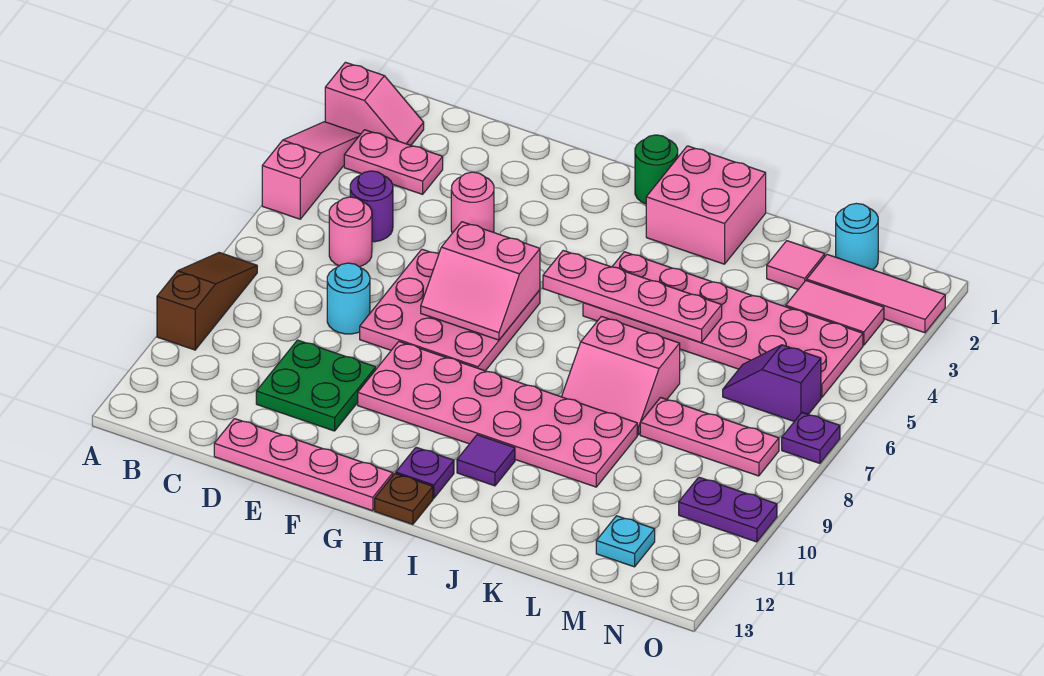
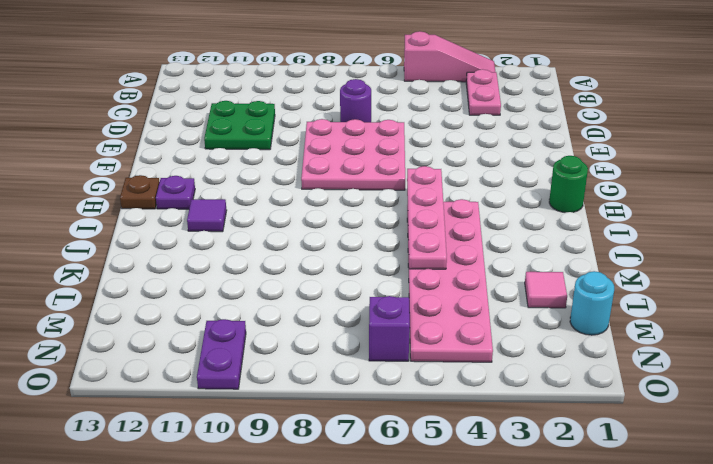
purple 1x1 round brick [340,79,371,122] -> purple 1x1 round brick moved to [350,171,393,242]
none -> pink 1x2 slope [325,62,424,145]
none -> brown 1x3 slope [157,253,257,350]
none -> pink 1x1 round brick [329,197,372,267]
none -> cyan 1x1 round brick [327,263,370,334]

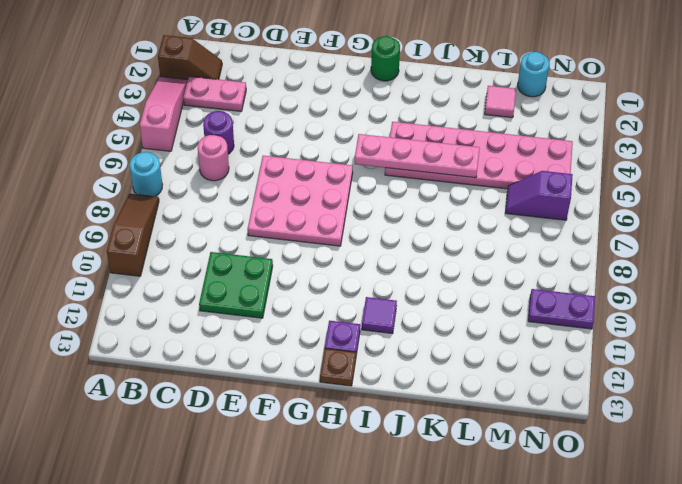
brown 1x2 slope [158,35,222,80] -> pink 1x2 slope [325,62,424,145]
cyan 1x1 round brick [130,152,163,196] -> cyan 1x1 round brick moved to [327,263,370,334]
none -> pink 1x4 plate [214,419,393,511]
none -> pink 1x1 round brick [451,172,494,233]
none -> pink 2x6 plate [358,342,637,487]
none -> pink 2x2 brick [646,146,766,264]

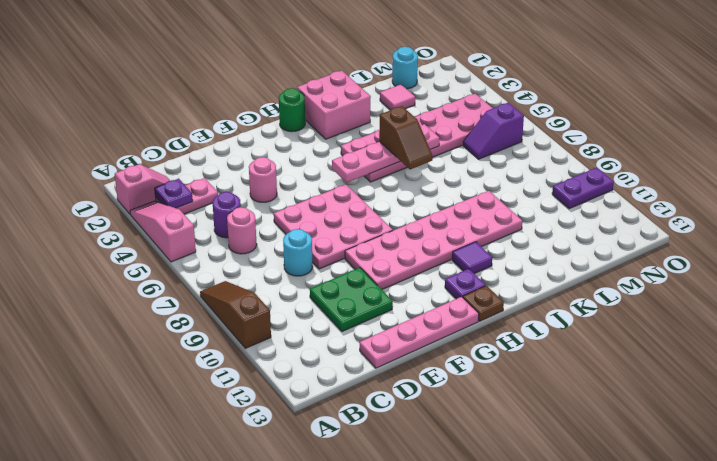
purple 1x1 plate [155,179,193,208] -> purple 1x1 plate moved to [782,413,840,463]
brown 1x2 slope [379,106,433,169] -> none
none -> pink 2x2 slope [562,316,680,435]
none -> pink 1x3 plate [640,398,779,476]
none -> pink 1x3 tile [807,254,945,333]
none -> pink 1x2 tile [786,281,884,345]

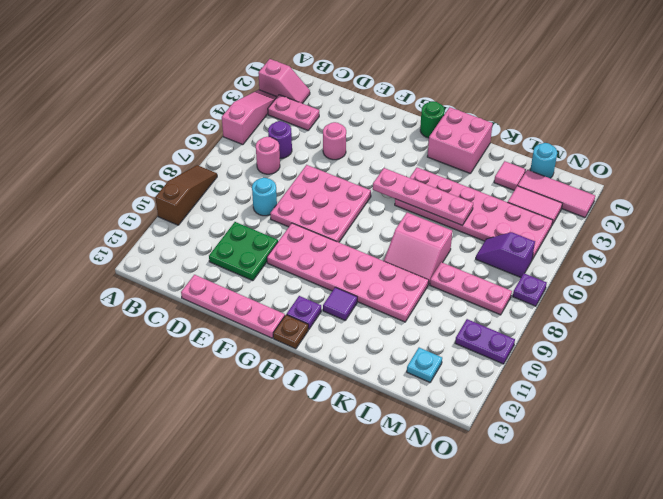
none -> pink 2x2 slope [421,222,540,340]

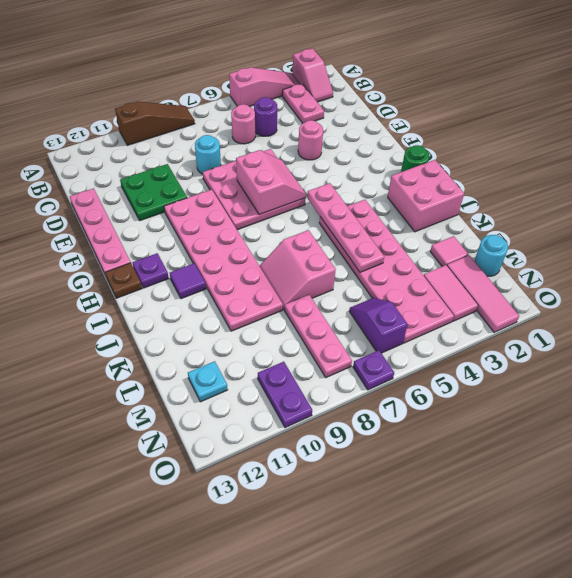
pink 2x2 slope [236,150,306,215] -> pink 2x2 slope turned to [421,222,540,340]

